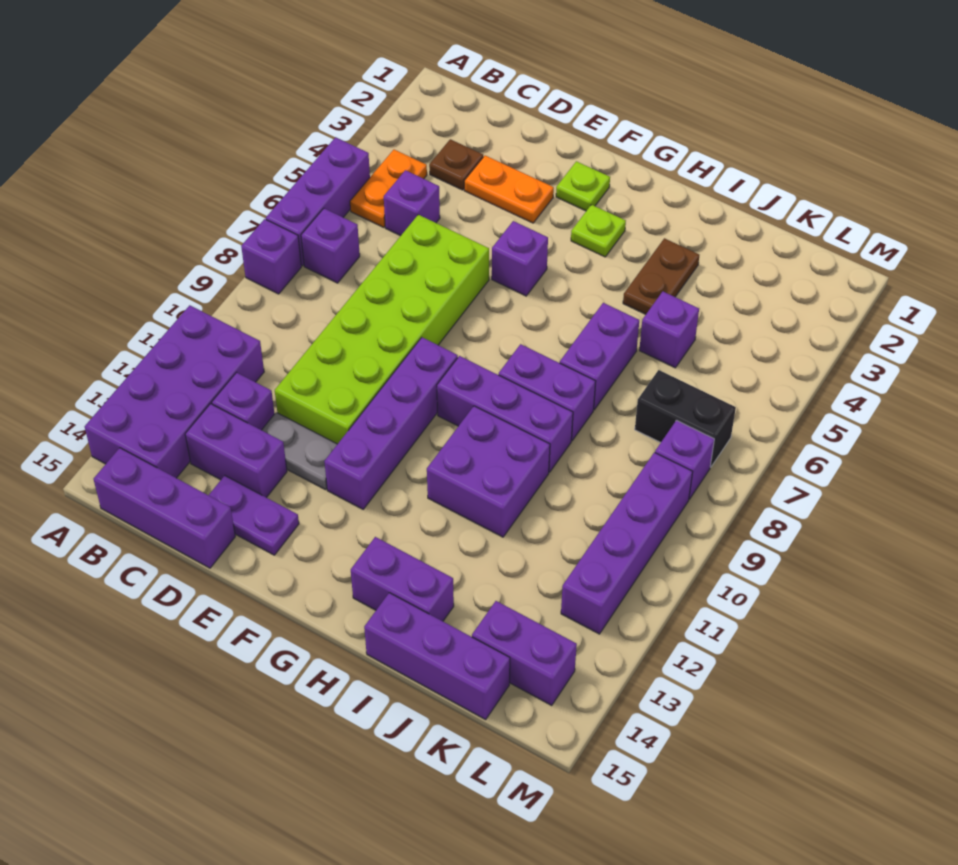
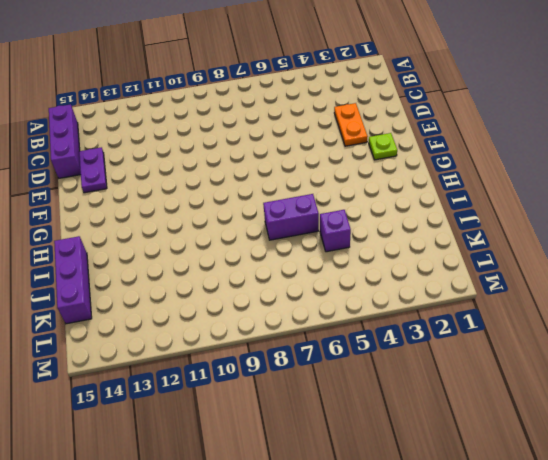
none -> purple 1x3 brick [266,137,370,266]
none -> purple 1x1 brick [241,219,301,294]
none -> purple 2x4 brick [85,305,264,478]
none -> orange 1x2 plate [350,150,427,227]

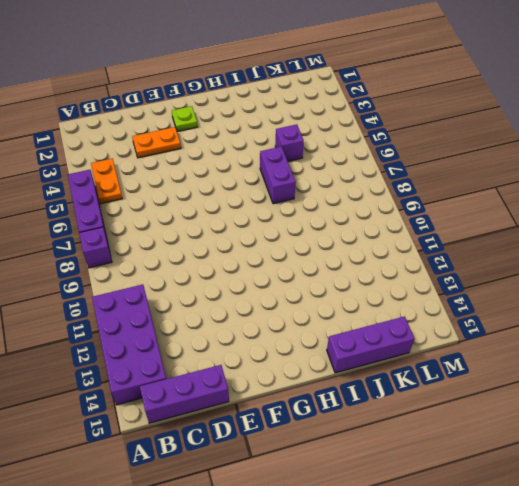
none -> purple 1x1 brick [301,208,360,283]
none -> brown 1x1 plate [429,139,483,190]
none -> purple 1x1 brick [384,170,440,236]
none -> purple 1x1 brick [212,373,275,430]

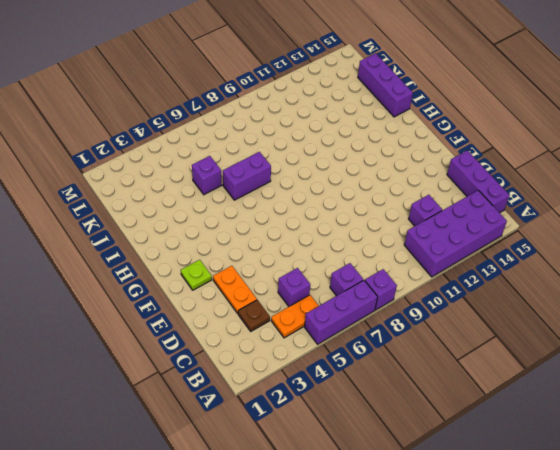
none -> purple 1x2 brick [185,404,287,498]
none -> lime 2x6 brick [275,215,489,444]
none -> grey 1x2 plate [262,412,337,490]
none -> purple 1x2 plate [209,476,299,555]

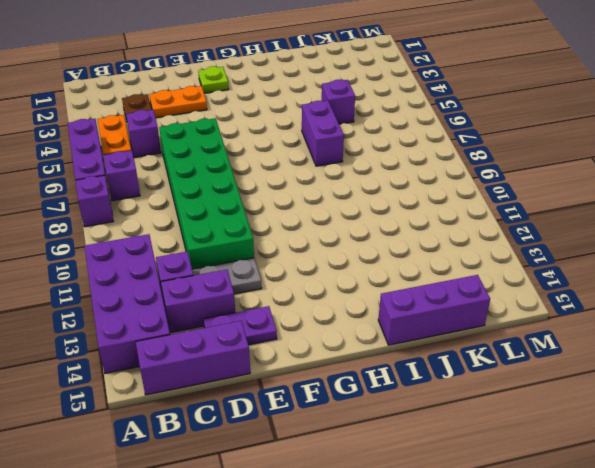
green 2x6 brick [159,118,254,269] -> lime 2x6 brick [275,215,489,444]
none -> purple 1x1 brick [492,221,548,296]
none -> purple 1x4 brick [324,338,458,509]
none -> lime 1x1 plate [571,205,626,257]
none -> purple 1x3 brick [437,356,573,472]

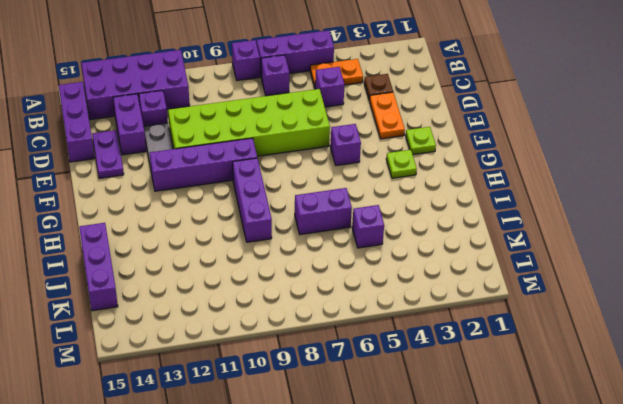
none -> purple 1x2 brick [499,344,596,441]
none -> purple 2x2 brick [427,406,550,537]
none -> purple 1x2 brick [351,537,454,621]
none -> brown 1x2 plate [623,238,699,314]

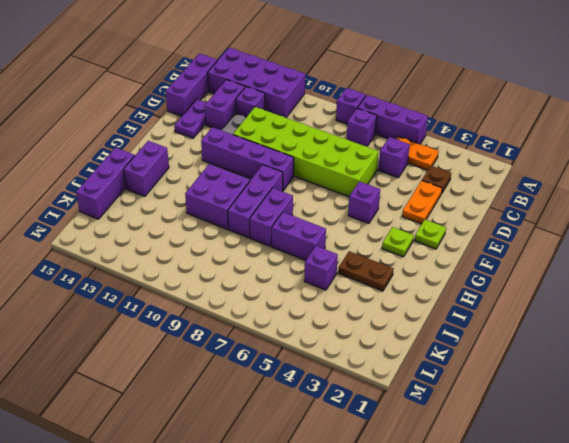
none -> black 1x2 brick [635,370,736,467]
none -> purple 1x2 brick [472,601,577,705]
none -> purple 1x1 brick [655,420,714,499]
none -> purple 1x4 brick [561,452,693,634]

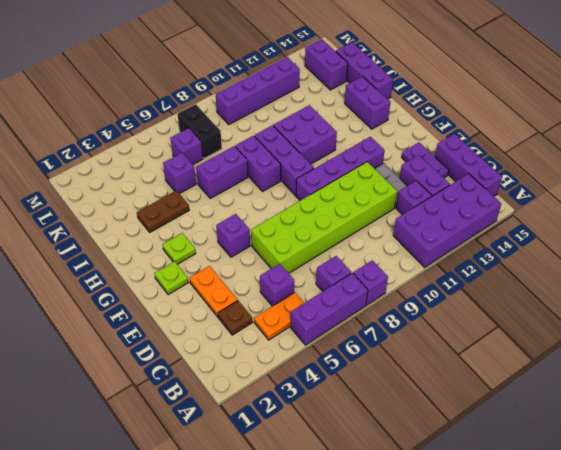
purple 1x1 brick [170,128,203,164] -> purple 1x1 brick moved to [655,420,714,499]

